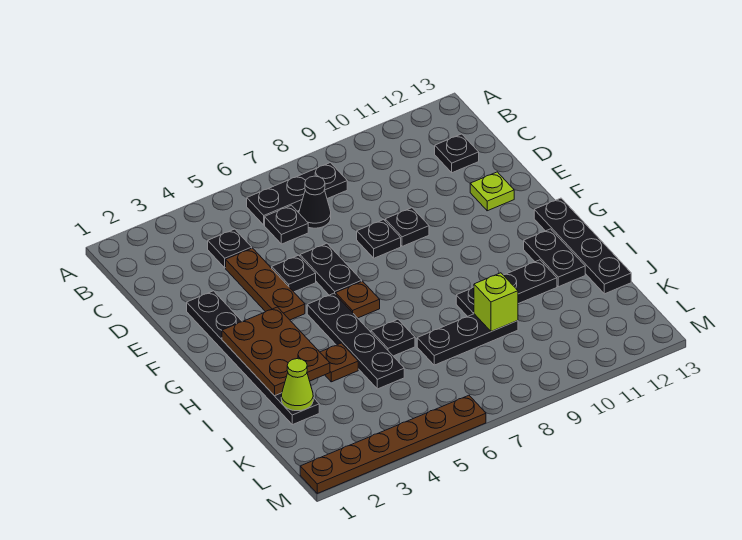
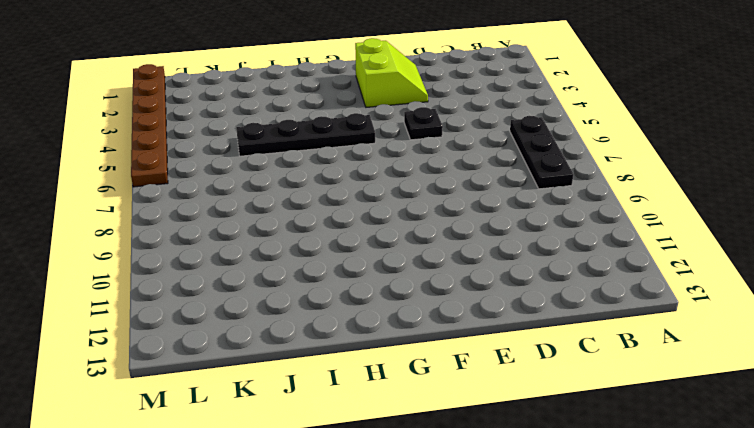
lime 2x2 slope [355,38,428,107] -> black 1x6 plate [187,291,319,425]
none -> black 1x1 plate [208,229,252,268]
none -> black 1x1 plate [265,205,308,244]
none -> black 1x1 cone [299,176,331,228]

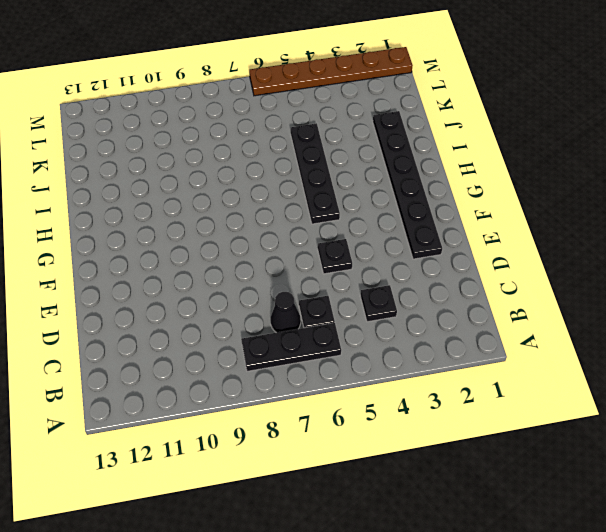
none -> black 1x1 plate [435,134,479,173]
none -> brown 1x3 plate [226,248,305,320]
none -> black 1x2 plate [300,243,362,295]

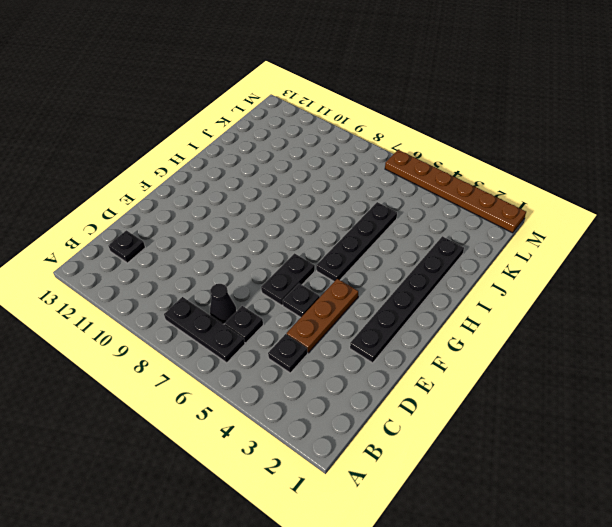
none -> black 1x1 plate [357,220,401,258]
none -> black 1x1 plate [385,208,429,246]
none -> lime 1x1 plate [470,172,514,211]

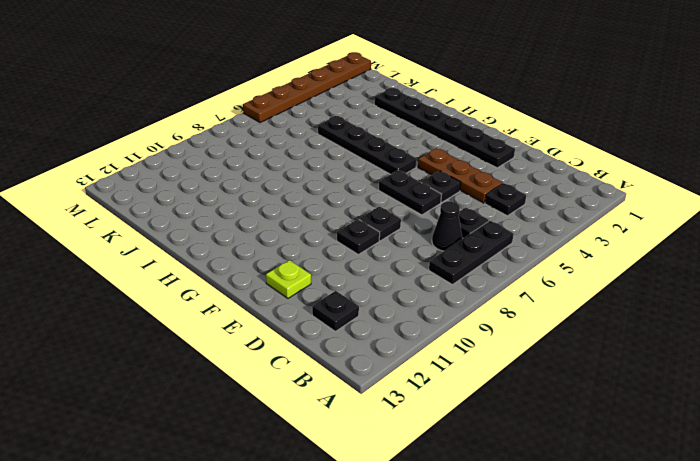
none -> brown 1x1 plate [336,281,380,318]
none -> black 1x4 plate [534,198,631,294]
none -> black 1x2 plate [524,229,585,287]

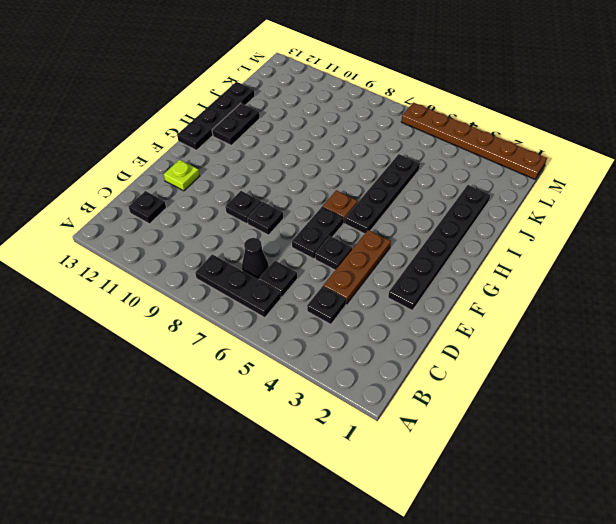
none -> brown 1x1 plate [320,343,358,382]
none -> black 1x1 plate [371,319,415,356]
none -> black 1x3 plate [456,260,557,317]

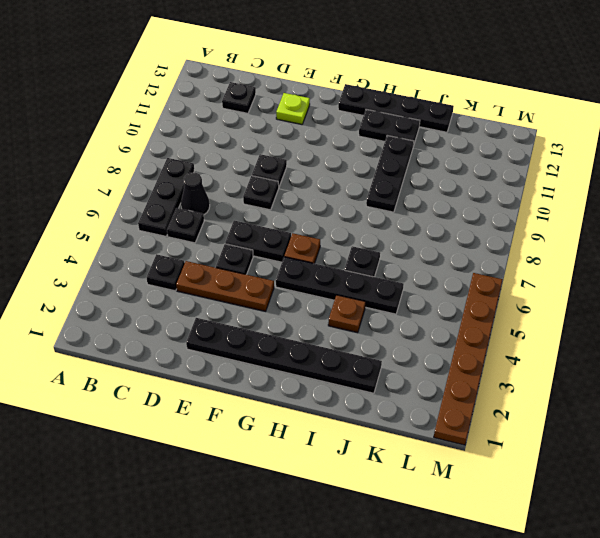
none -> black 1x3 plate [417,314,518,365]
none -> brown 2x3 plate [222,307,330,396]
none -> lime 1x1 cone [281,359,313,411]

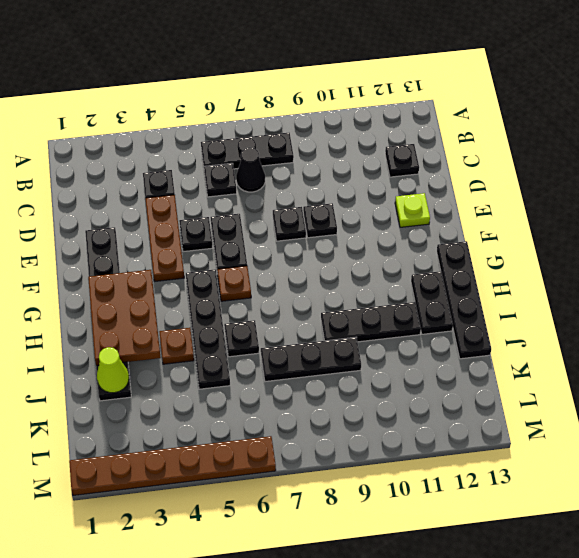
none -> lime 1x1 brick [474,273,518,332]

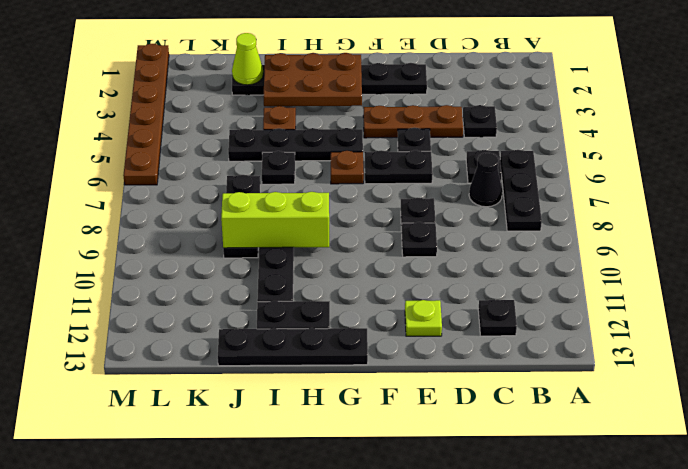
lime 1x3 brick [221,192,329,248] -> lime 1x1 brick [474,273,518,332]

